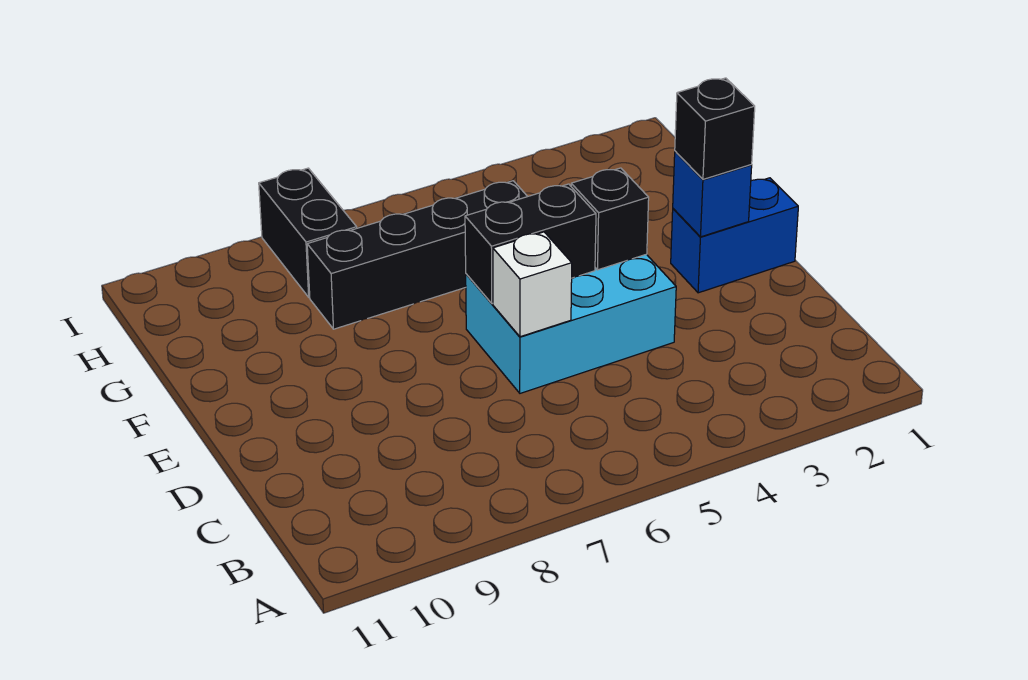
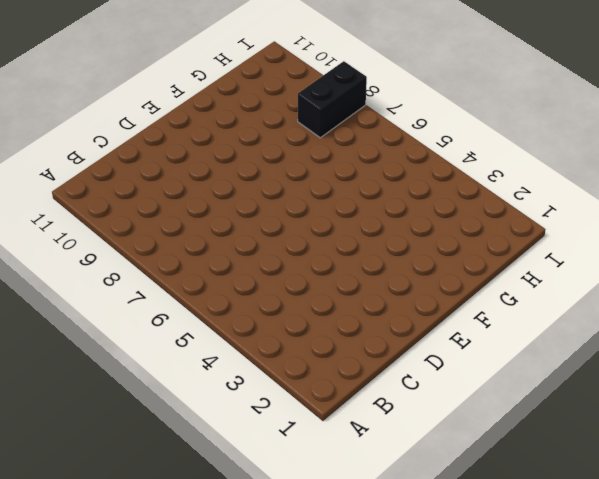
none -> cyan 2x3 brick [466,254,676,393]
none -> blue 1x2 brick [671,178,798,293]

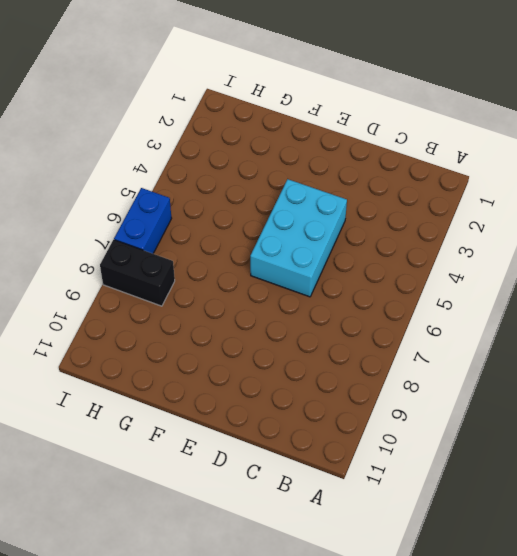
blue 1x2 brick [114,188,171,254] -> blue 1x2 brick moved to [671,178,798,293]
none -> black 1x4 brick [307,181,528,329]
none -> white 1x1 brick [493,232,572,337]

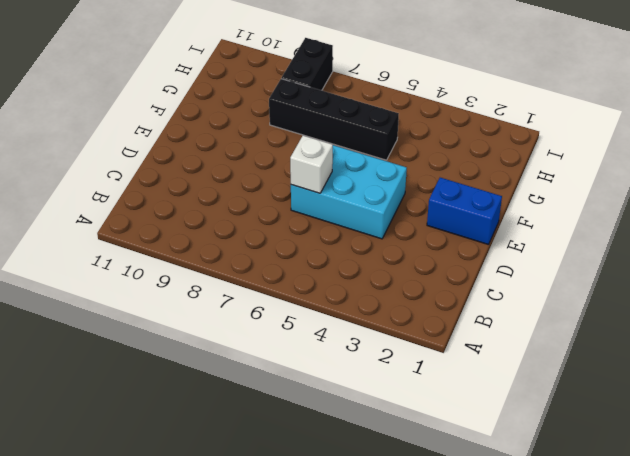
none -> blue 1x1 brick [673,151,752,237]
none -> black 1x1 brick [571,168,649,270]

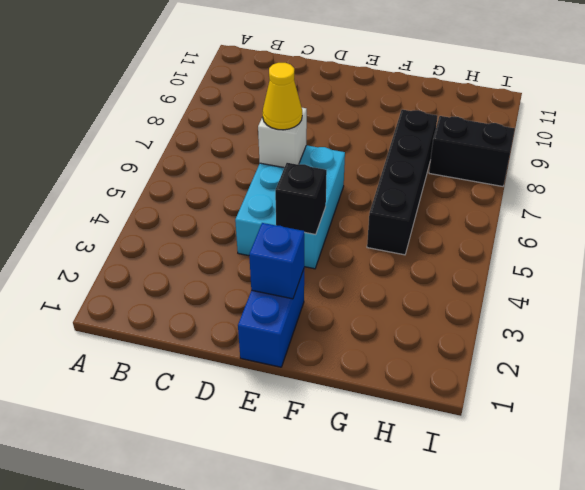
yellow 1x1 cone [263,63,302,130] -> none
none -> black 1x2 brick [465,184,596,304]
none -> black 1x1 brick [675,78,755,179]

